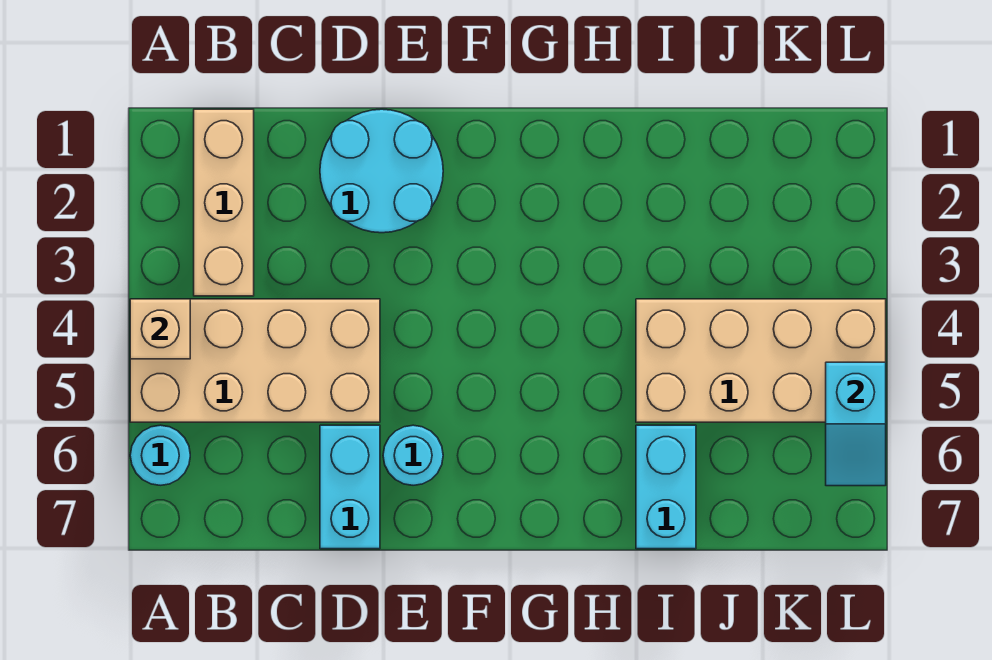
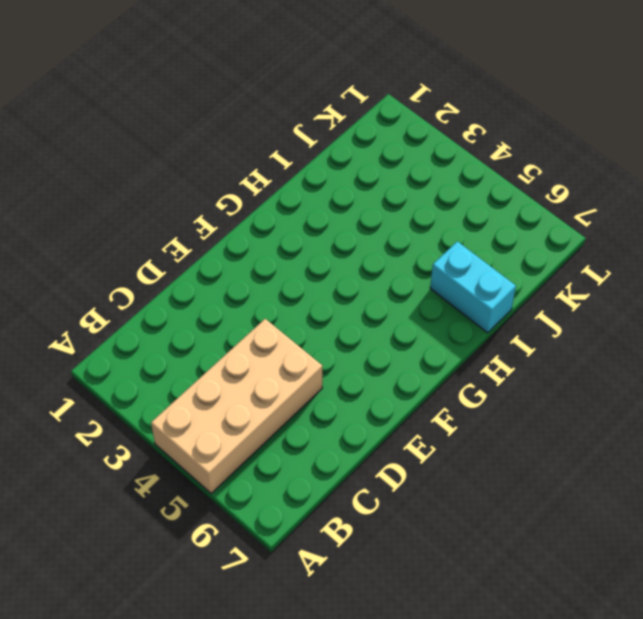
none -> cyan 1x1 round brick [130,425,190,485]
none -> tan 1x3 brick [194,109,254,296]

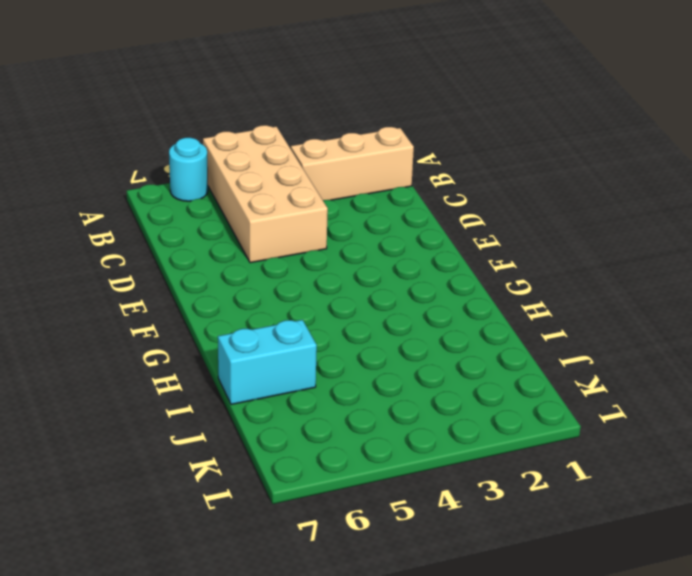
none -> cyan 2x2 round brick [320,109,443,233]
none -> cyan 1x2 brick [320,425,380,549]

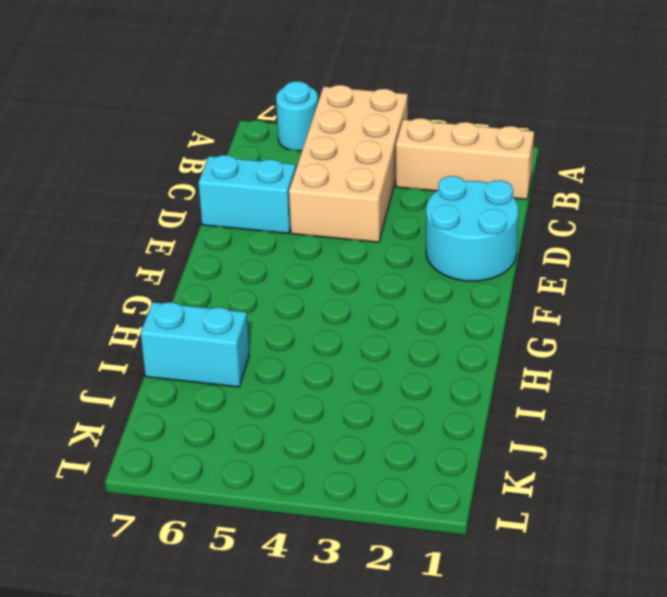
none -> cyan 1x1 round brick [383,425,443,485]
none -> tan 2x4 brick [636,299,886,422]

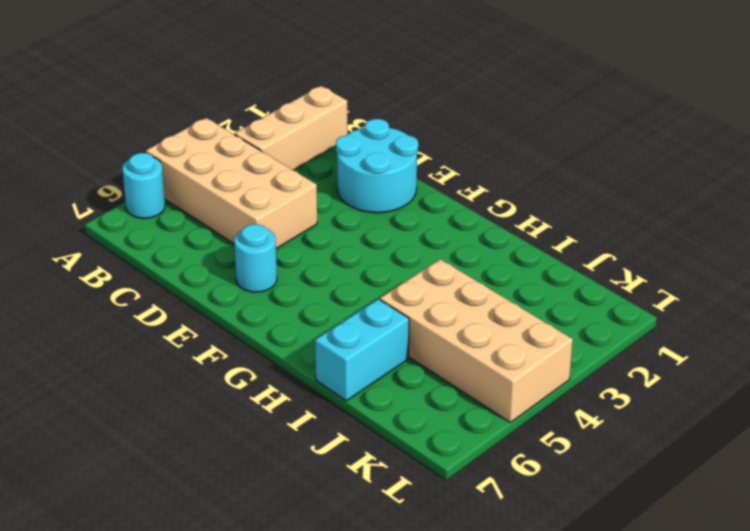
none -> cyan 1x2 brick [320,425,380,549]
none -> tan 1x1 brick [130,299,190,359]

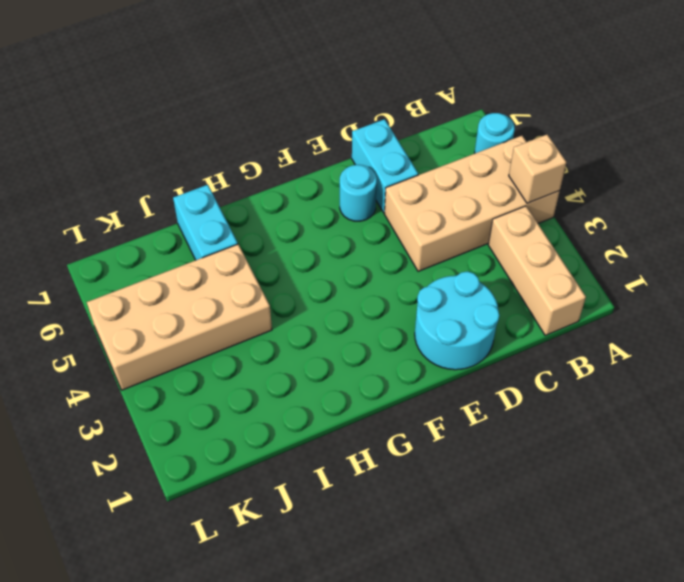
none -> cyan 1x2 slope [826,362,886,486]

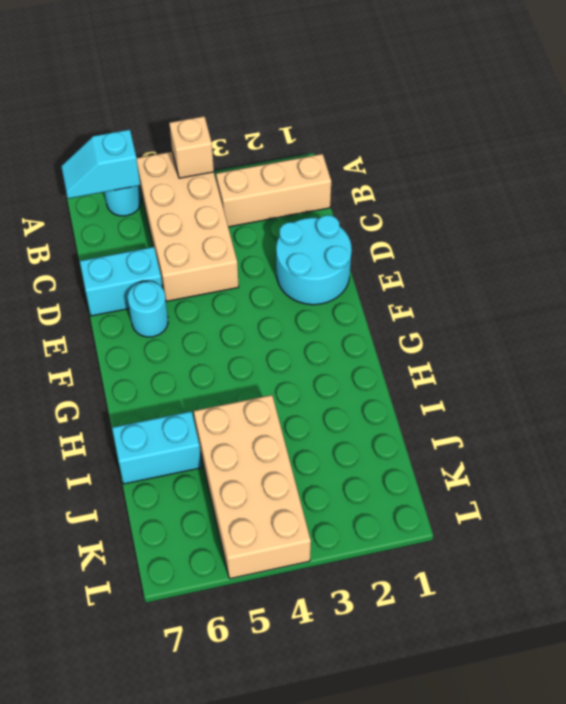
cyan 1x2 slope [61,130,140,199] -> cyan 1x2 slope moved to [826,362,886,486]

